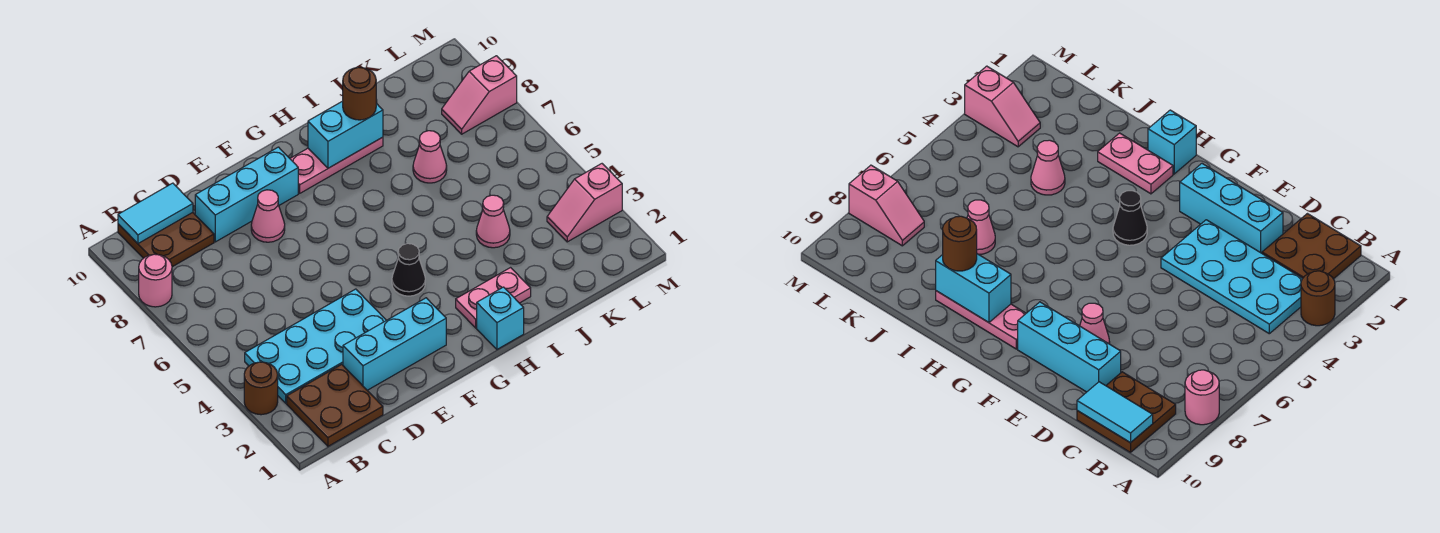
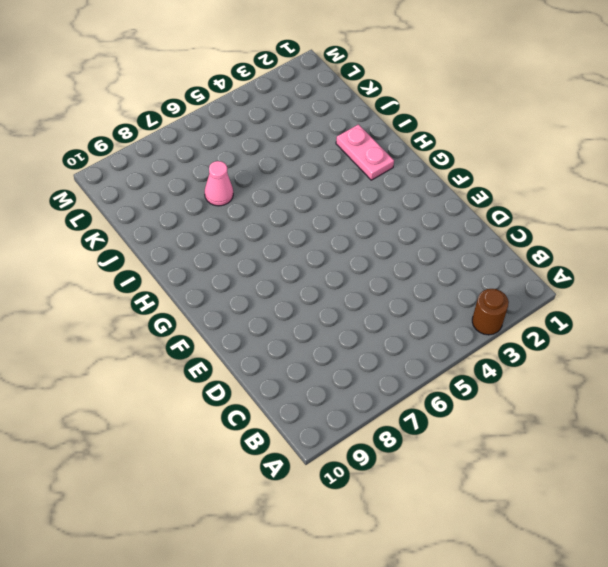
none -> pink 1x1 round brick [139,254,172,307]
none -> brown 2x2 plate [287,364,383,446]
none -> cyan 2x4 plate [245,289,386,403]

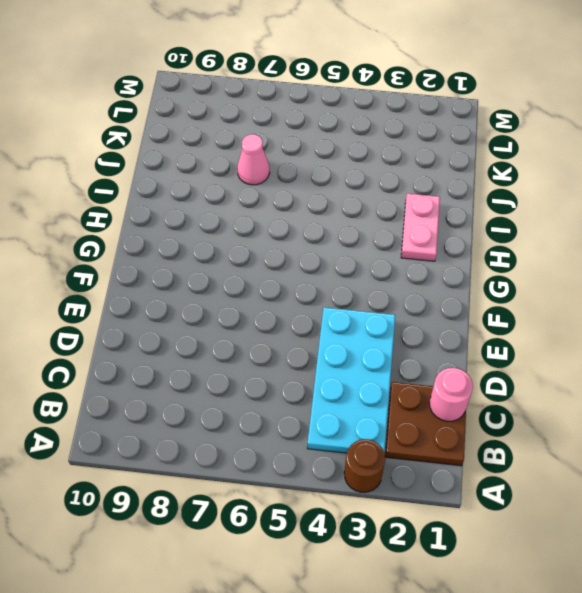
pink 1x1 round brick [429,368,473,421] -> pink 1x1 round brick moved to [139,254,172,307]
none -> brown 2x2 plate [118,213,214,267]
none -> cyan 1x3 brick [343,298,446,390]
none -> cyan 1x3 brick [195,147,298,242]

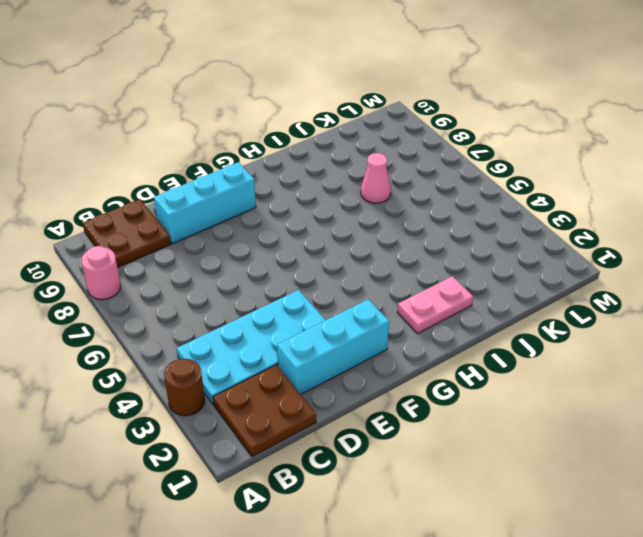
none -> pink 1x1 cone [251,190,285,242]
none -> black 1x1 cone [392,244,425,296]
none -> pink 1x3 plate [290,137,383,193]

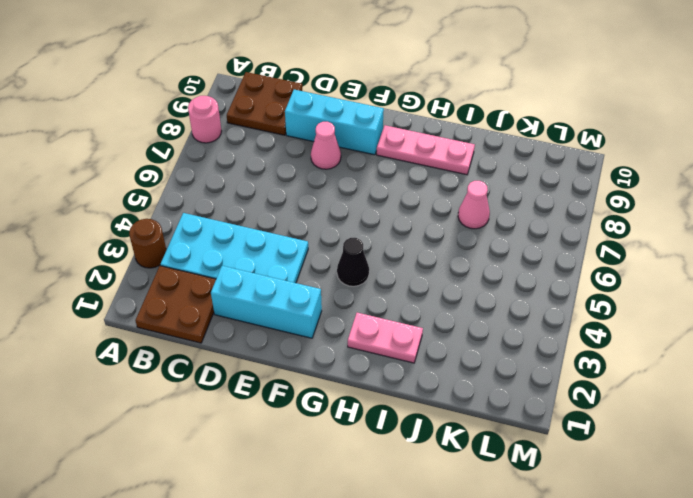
none -> cyan 1x1 brick [477,287,524,349]
none -> pink 1x1 cone [476,195,510,248]
none -> pink 1x2 slope [547,164,622,242]

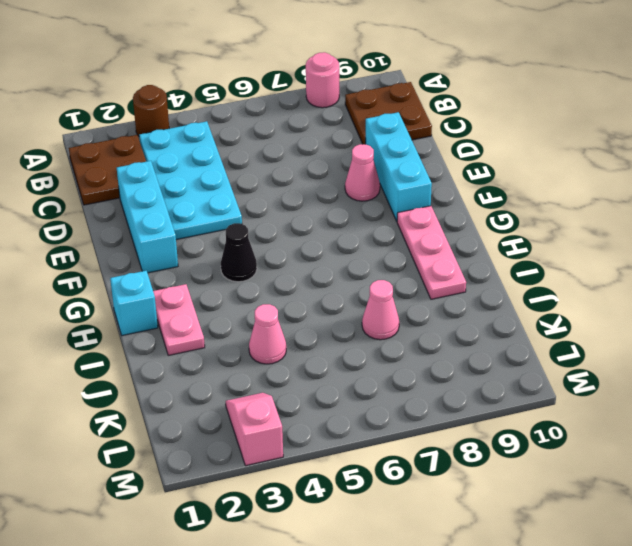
none -> pink 1x2 slope [442,56,517,134]
none -> cyan 1x2 tile [118,183,193,243]
none -> cyan 1x2 brick [308,101,383,168]

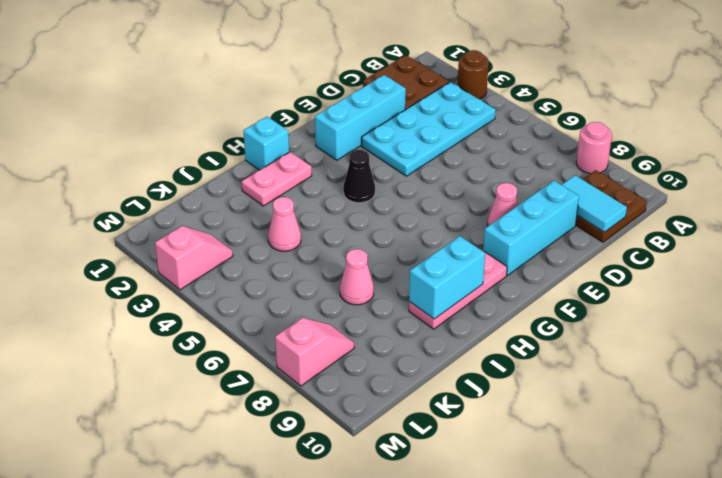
cyan 1x2 tile [562,175,627,232] -> cyan 1x2 tile turned to [118,183,193,243]
none -> brown 1x1 round brick [343,67,376,120]

